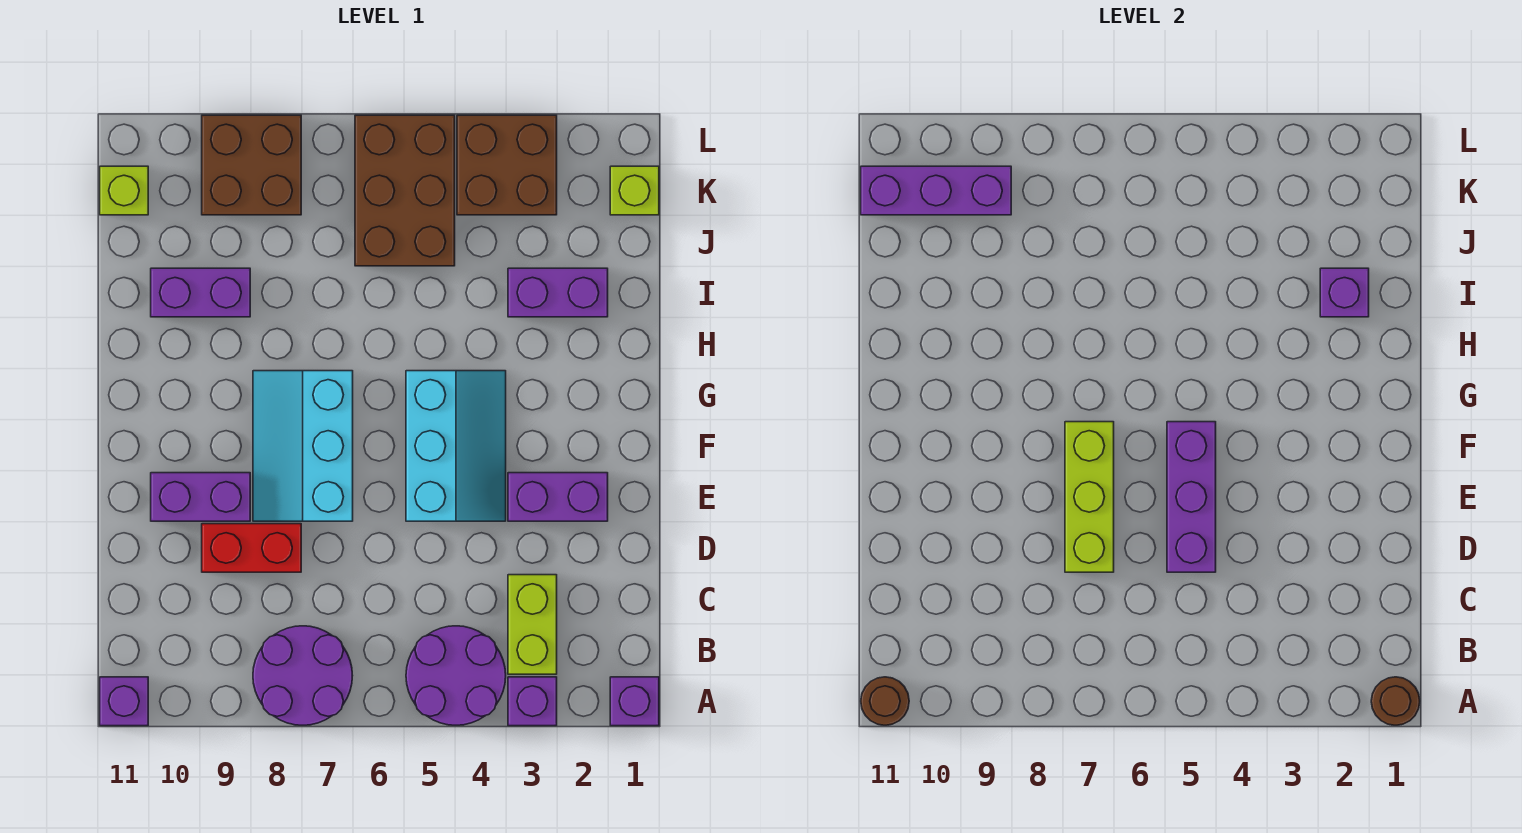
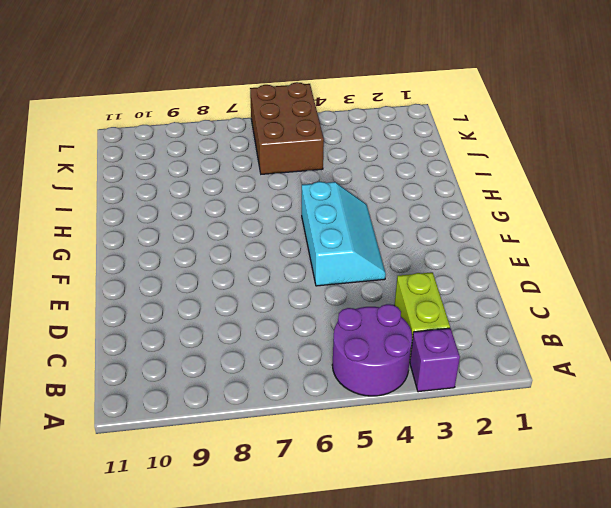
none -> purple 1x1 brick [610,677,659,726]
none -> purple 2x2 round brick [253,626,353,725]
none -> purple 1x1 brick [100,677,148,726]

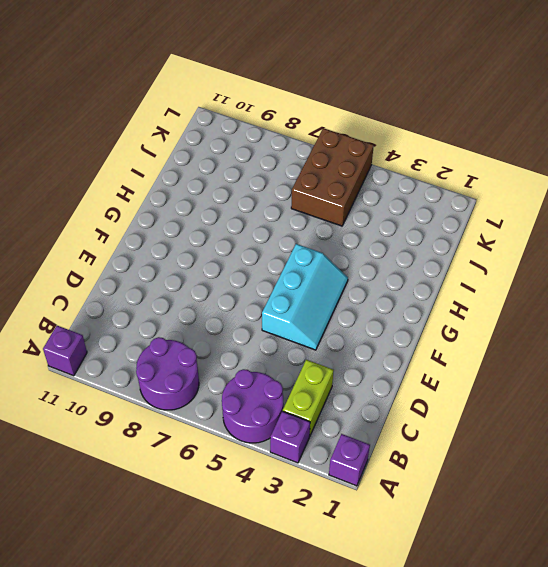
none -> red 1x2 brick [202,524,301,572]
none -> purple 1x2 brick [508,473,608,521]
none -> cyan 2x3 slope [253,371,353,521]

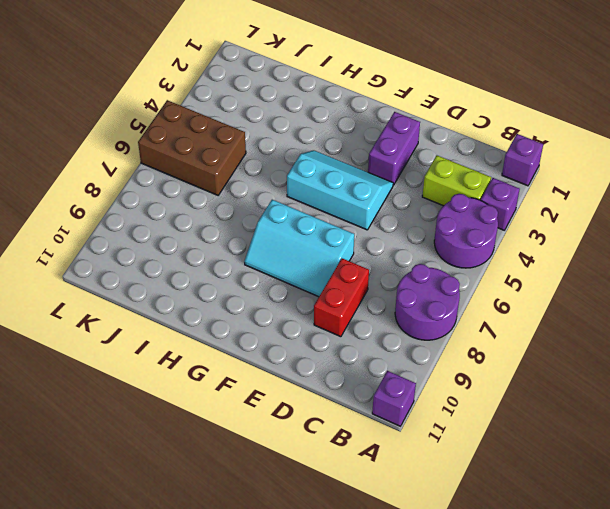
none -> purple 1x2 brick [151,473,250,521]
none -> purple 1x2 brick [508,268,608,317]
none -> purple 1x2 brick [151,268,250,317]

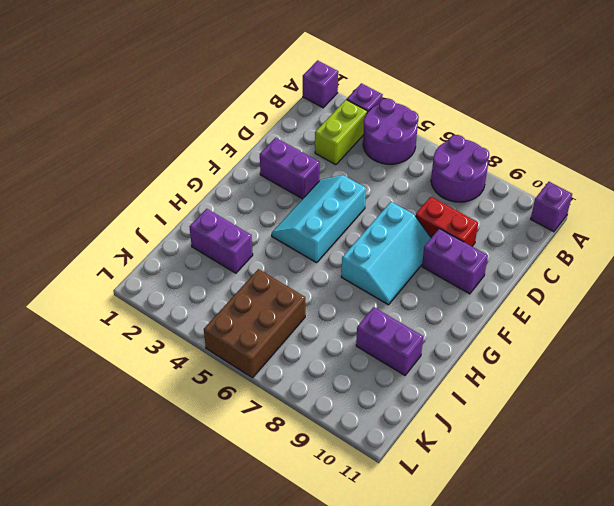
none -> lime 1x1 brick [610,166,659,215]
none -> brown 2x2 brick [457,115,557,215]
none -> brown 2x2 brick [202,115,301,215]

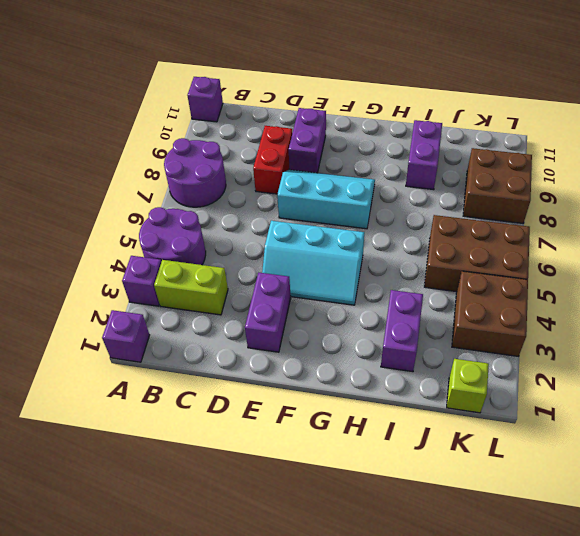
none -> lime 1x1 brick [100,166,148,215]
none -> brown 1x1 round brick [1371,677,1420,725]
none -> brown 1x1 round brick [861,677,909,725]

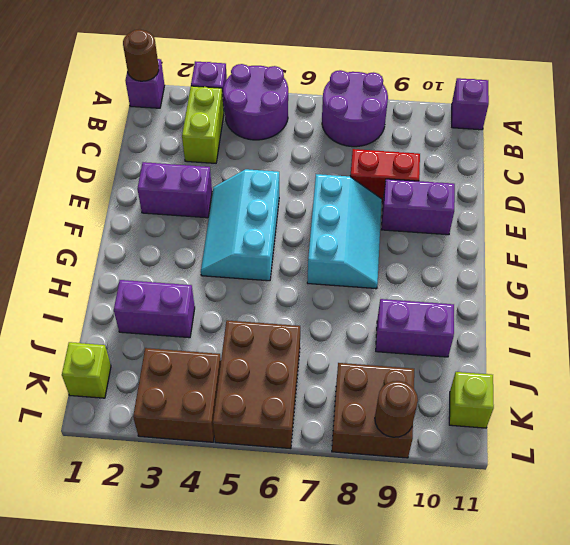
brown 1x1 round brick [375,381,418,437] -> brown 1x1 round brick moved to [861,677,909,725]
none -> purple 1x3 brick [1167,422,1216,572]
none -> lime 1x3 brick [1065,422,1114,572]
none -> purple 1x1 brick [1320,268,1369,317]

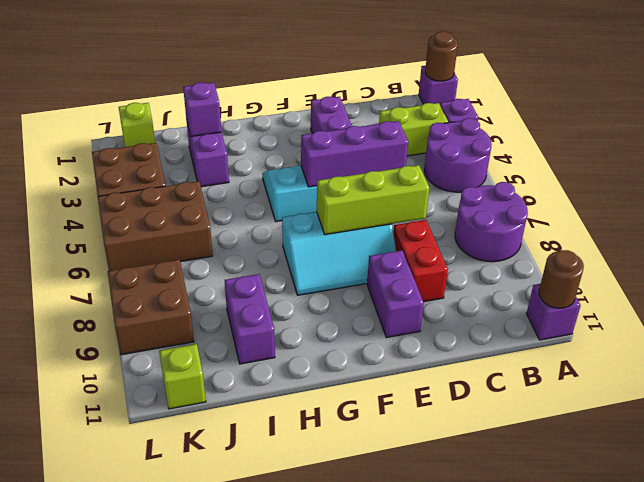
none -> purple 1x3 brick [861,166,1011,215]

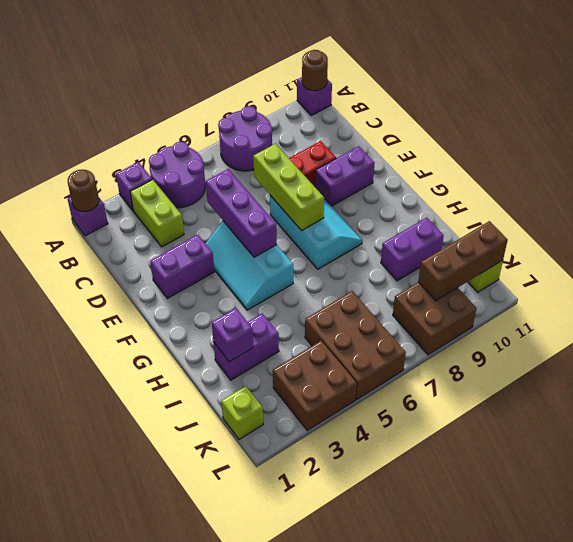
brown 1x3 brick [418,221,508,301] -> purple 1x3 brick [861,166,1011,215]

